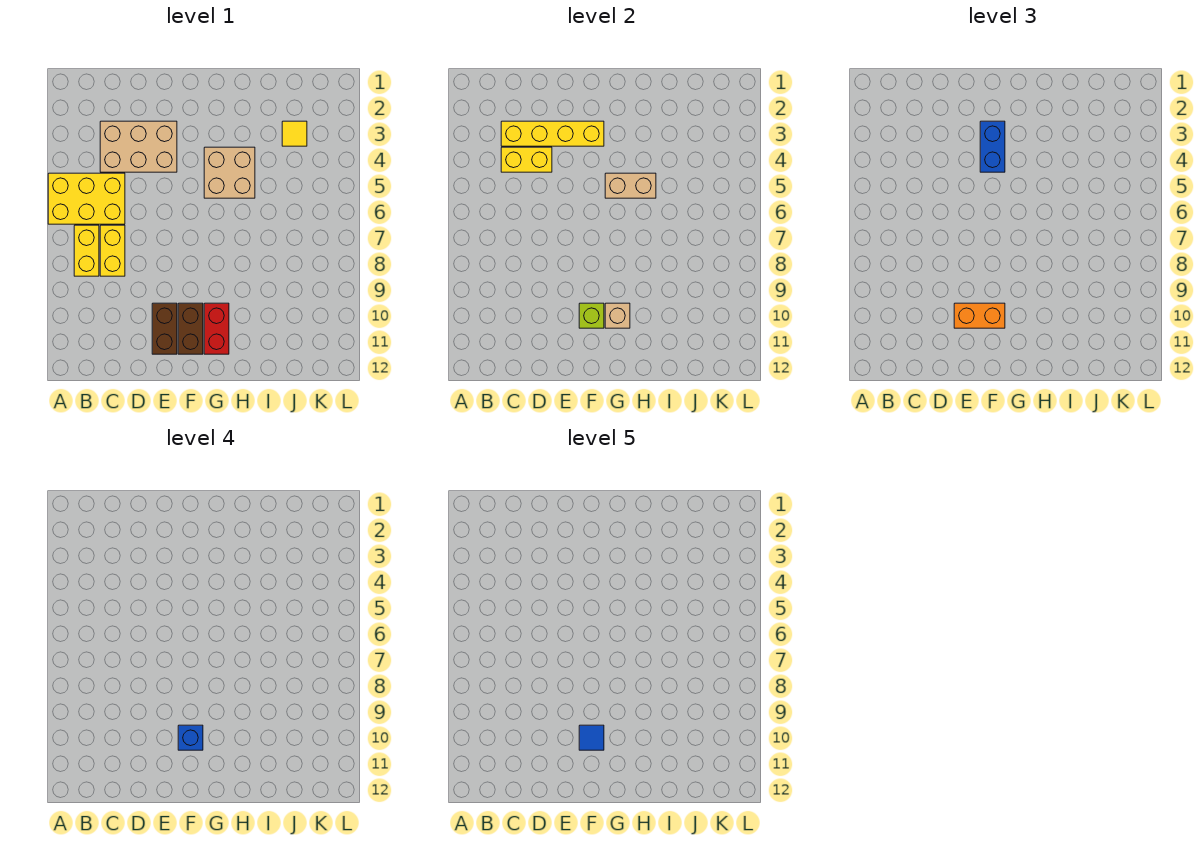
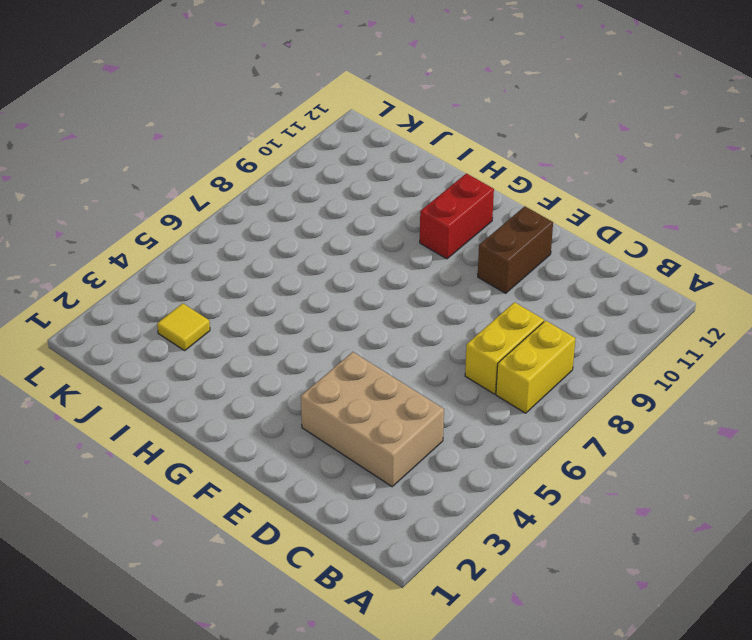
none -> yellow 2x3 brick [48,173,125,224]
none -> brown 1x2 brick [178,303,203,354]
none -> tan 2x2 brick [204,147,255,198]

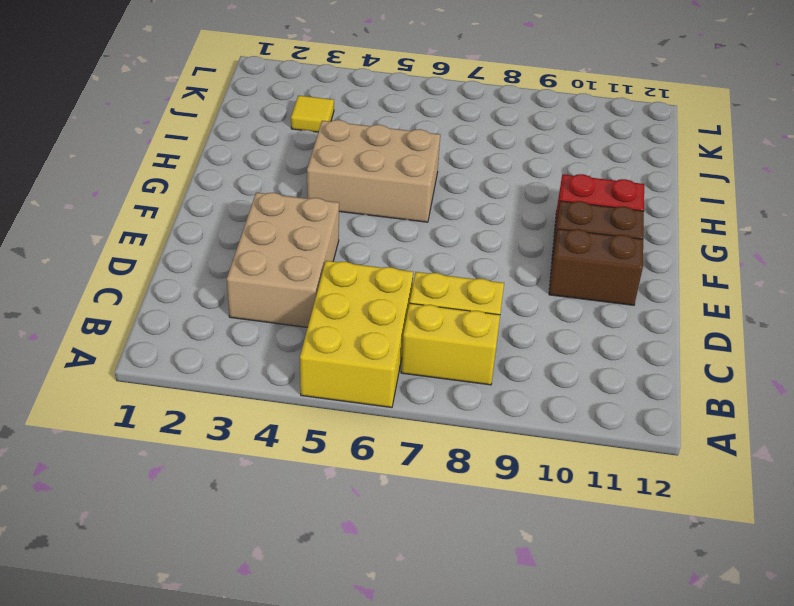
tan 2x3 brick [307,120,440,222] -> tan 2x2 brick [204,147,255,198]
none -> yellow 1x4 brick [501,121,604,146]
none -> yellow 1x2 brick [501,147,552,172]
none -> lime 1x1 brick [579,303,604,328]

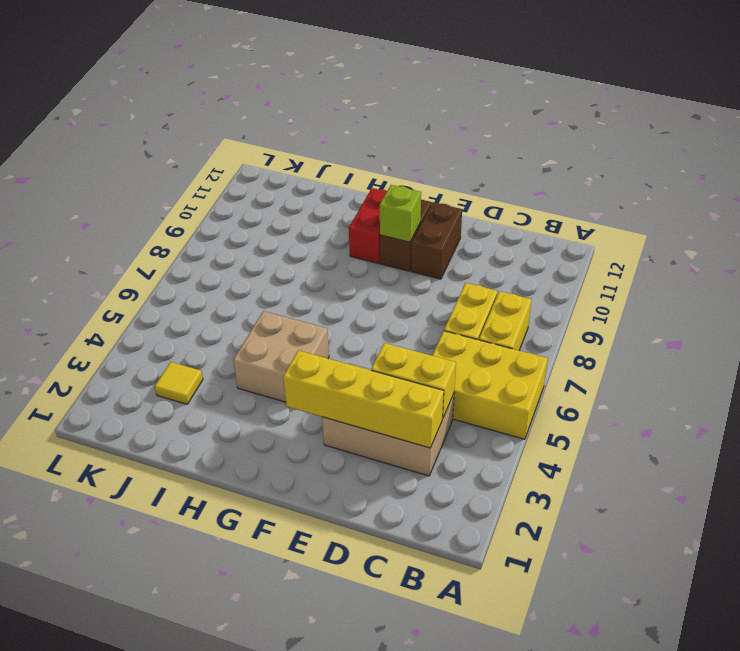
none -> tan 1x2 brick [605,173,656,198]
none -> tan 1x1 brick [605,303,630,328]
none -> orange 1x2 brick [954,303,1005,328]

